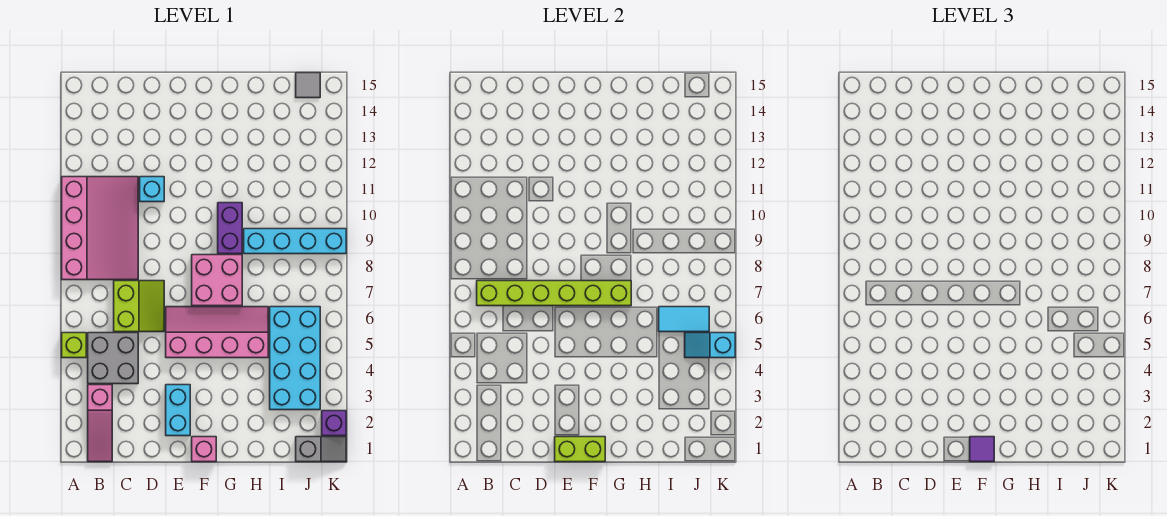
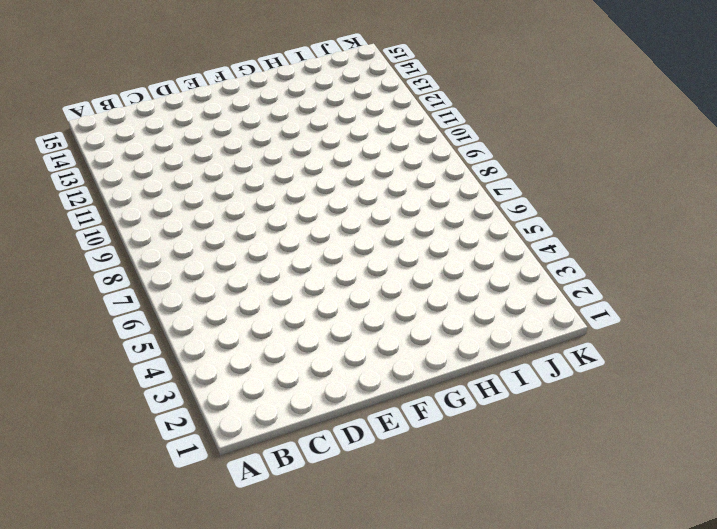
none -> lime 1x1 brick [62,333,86,358]
none -> pink 3x4 slope [62,177,138,280]
none -> pink 1x3 slope [88,385,112,462]

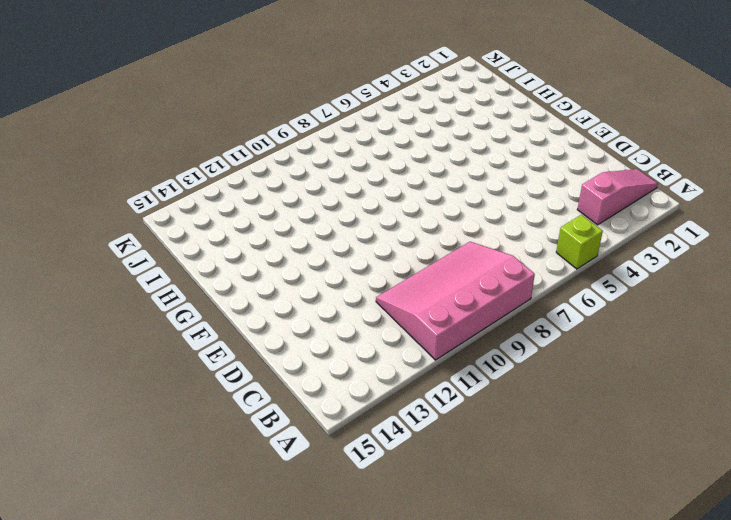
none -> grey 2x2 brick [88,333,138,384]
none -> lime 2x2 slope [114,281,164,332]
none -> cyan 1x1 brick [140,177,164,202]

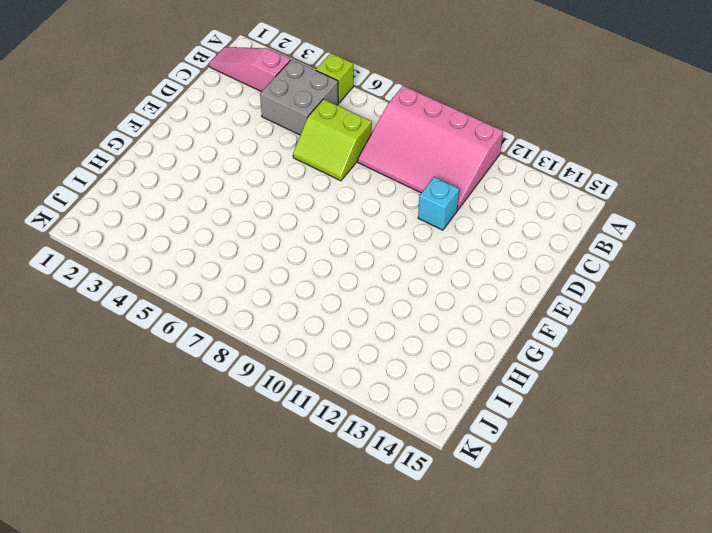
none -> cyan 1x2 brick [166,385,190,436]
none -> pink 2x4 slope [166,307,268,358]
none -> pink 1x1 brick [192,437,216,462]

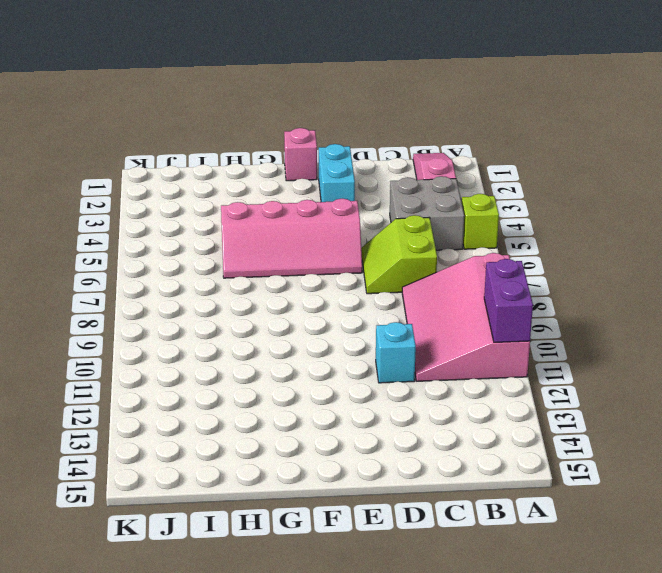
purple 1x2 brick [484,259,533,342] -> purple 1x2 brick moved to [218,203,242,254]
none -> pink 2x2 brick [192,255,242,306]
none -> cyan 1x4 brick [244,229,346,254]
none -> cyan 2x4 brick [270,307,320,410]

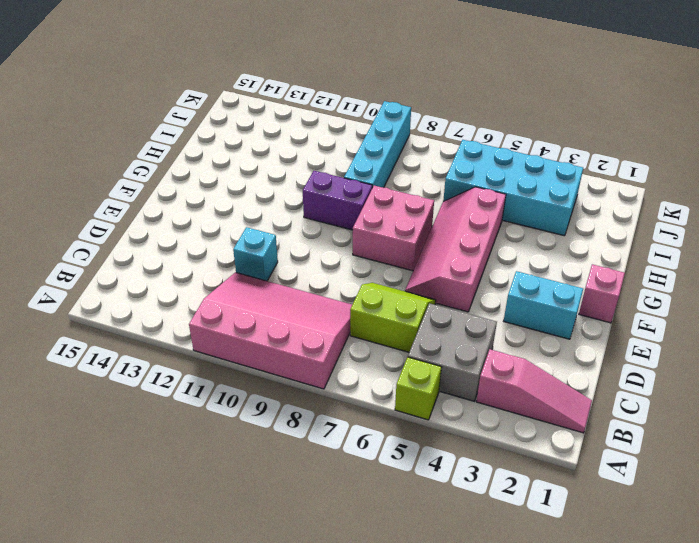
none -> grey 1x2 slope [296,437,346,462]
none -> grey 1x1 tile [296,73,320,98]
none -> purple 1x1 brick [322,411,346,436]

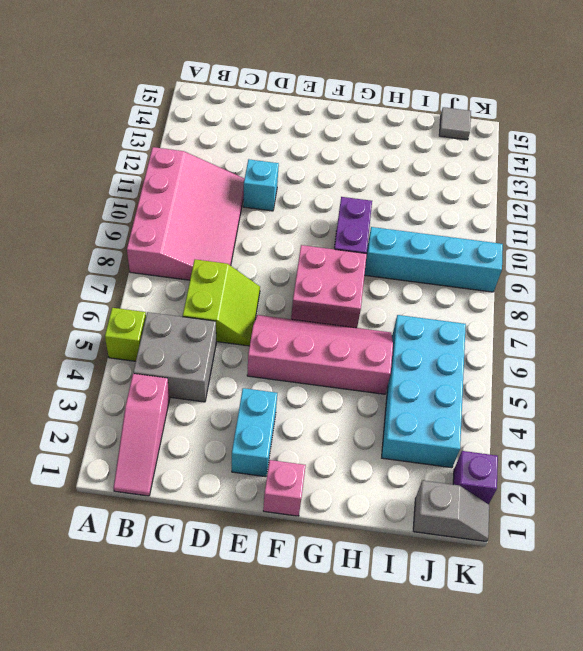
none -> lime 1x6 brick [477,281,631,306]
none -> lime 1x2 brick [555,437,605,462]
none -> cyan 1x2 tile [659,307,709,332]

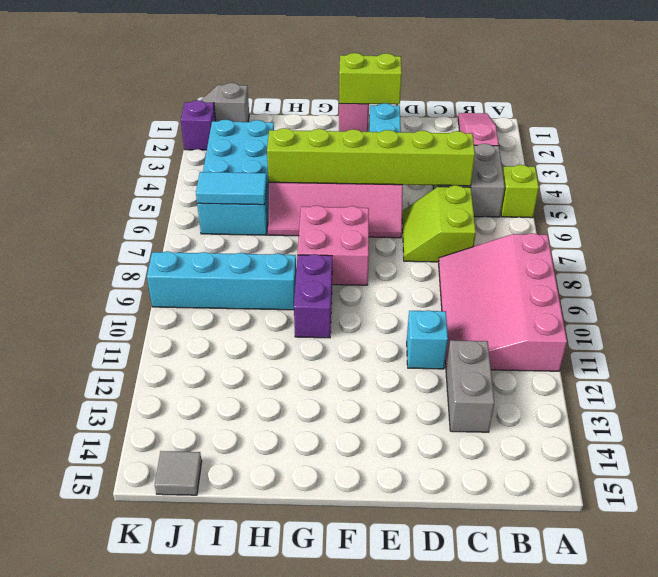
lime 1x6 brick [267,128,475,186] -> lime 1x6 brick moved to [477,281,631,306]
grey 1x2 brick [446,340,494,432] -> none
none -> cyan 1x2 slope [685,333,735,358]
none -> purple 1x1 tile [970,437,994,462]

